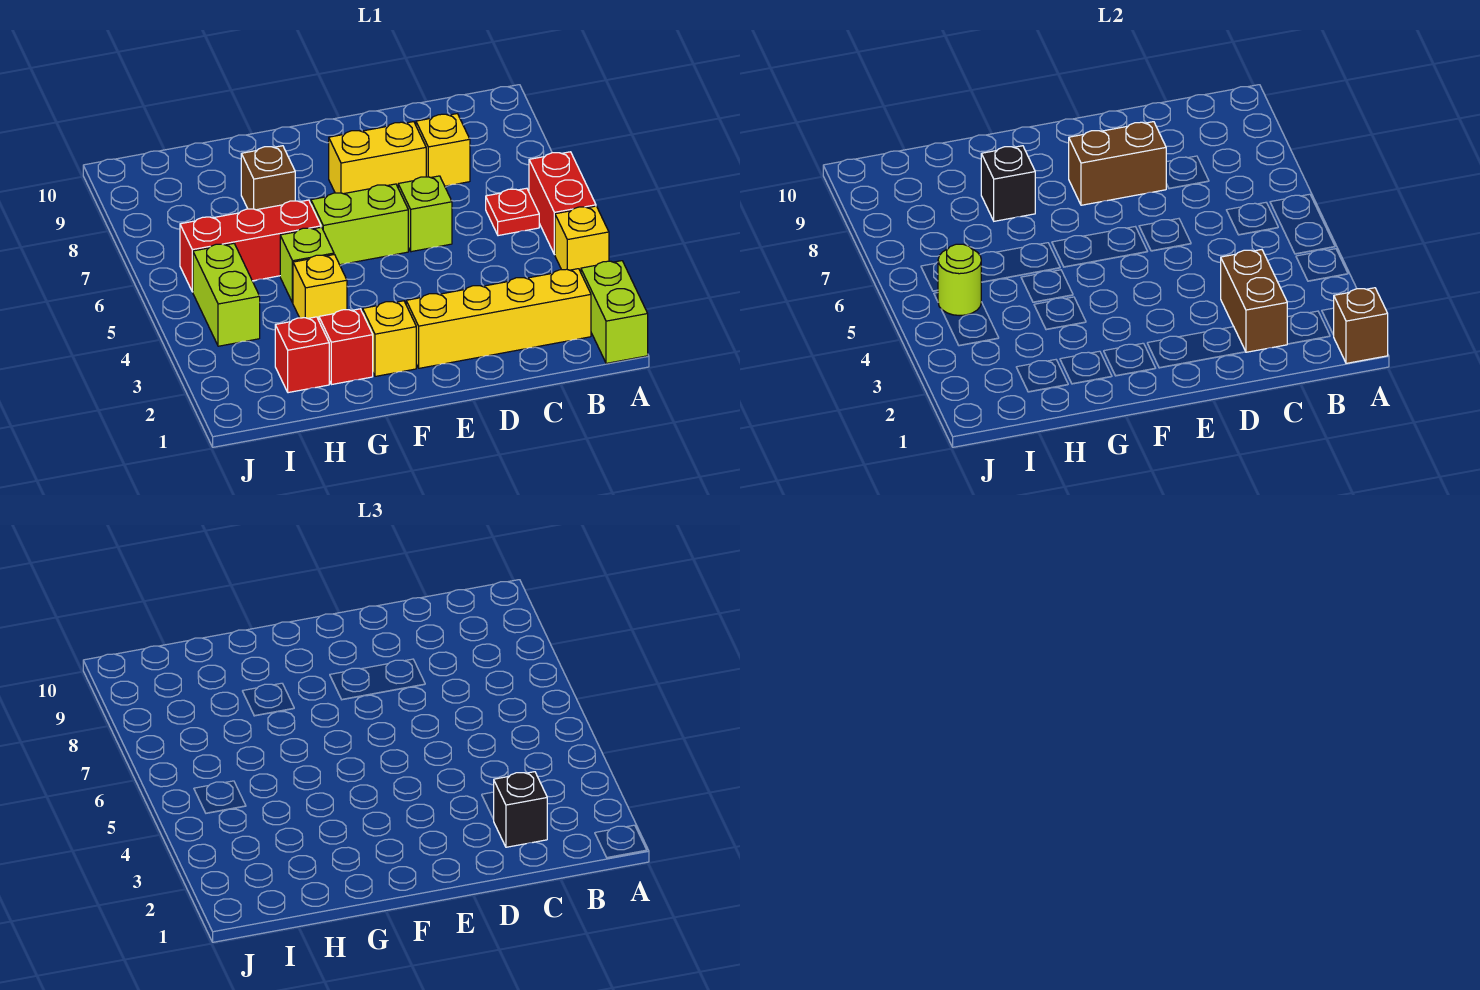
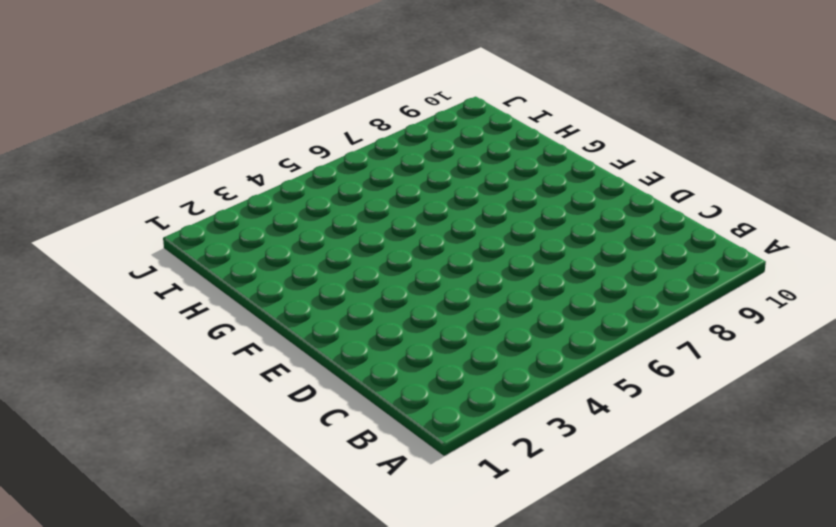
none -> lime 1x2 brick [581,261,648,363]
none -> yellow 1x1 brick [555,206,609,272]
none -> red 1x2 brick [529,152,596,255]

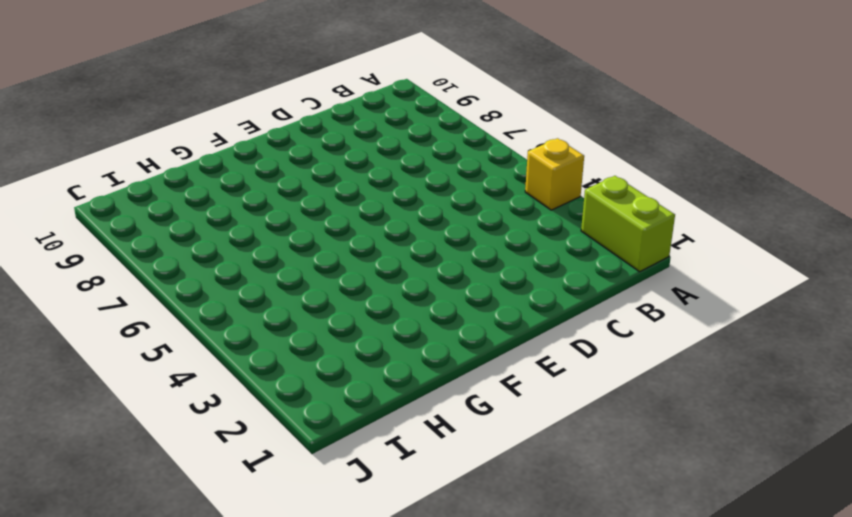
none -> red 1x2 brick [529,152,596,255]
none -> yellow 1x4 brick [406,269,591,368]
none -> red 1x1 plate [486,188,539,236]

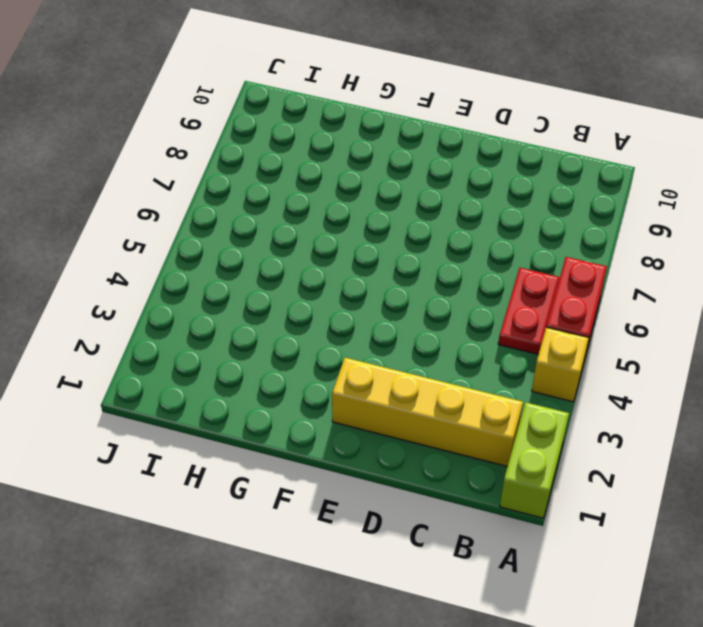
red 1x2 plate [498,268,560,354] -> red 1x1 plate [486,188,539,236]
none -> yellow 1x1 brick [416,114,470,186]
none -> lime 1x1 brick [398,176,452,252]
none -> yellow 1x2 brick [329,122,426,194]

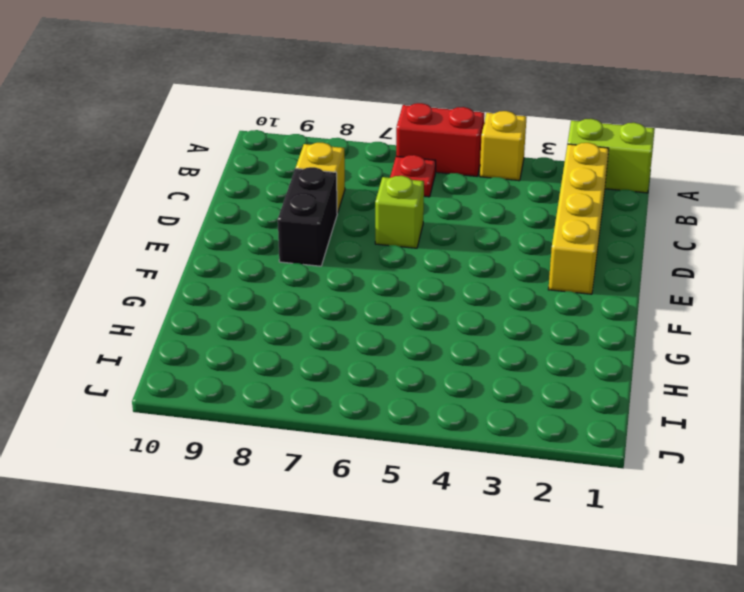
black 1x2 brick [278,167,337,266] -> yellow 1x2 brick [329,122,426,194]
none -> lime 1x2 brick [311,184,408,265]
none -> yellow 1x1 brick [363,301,416,376]
none -> red 1x1 brick [319,309,373,385]

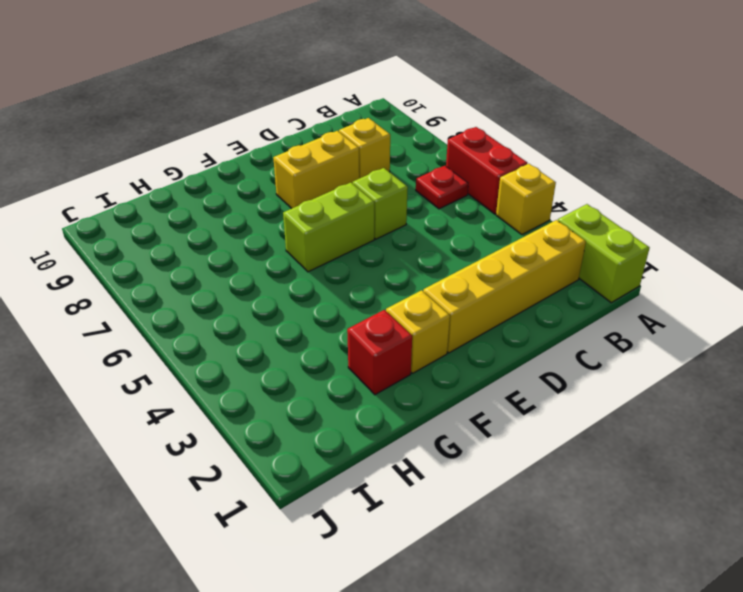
none -> yellow 1x1 brick [293,255,347,320]
none -> lime 1x1 brick [280,227,334,303]
none -> red 1x3 brick [180,200,321,292]

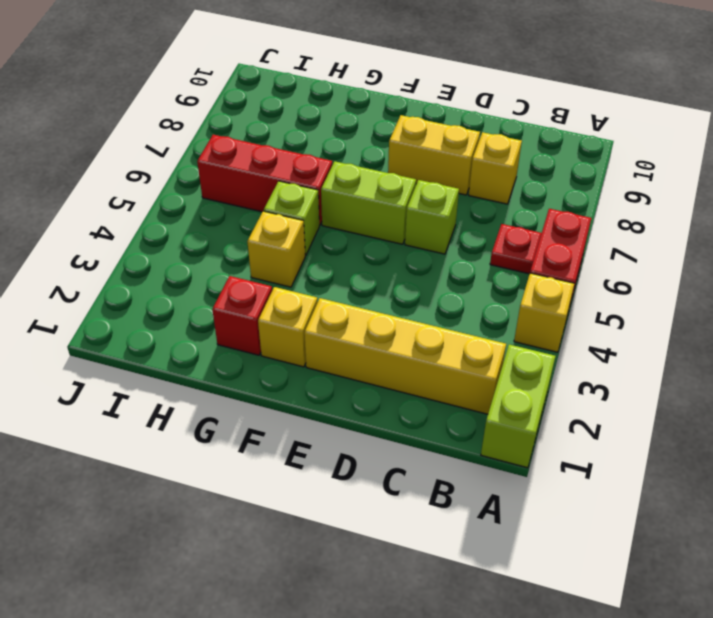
none -> brown 1x1 brick [241,146,295,210]
none -> red 1x1 brick [275,317,329,393]
none -> lime 1x2 brick [193,244,260,346]

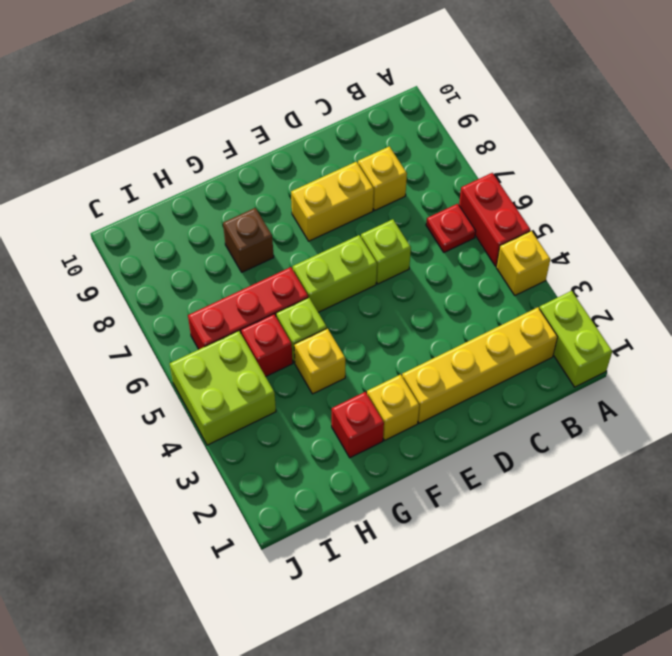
red 1x1 brick [241,314,293,377] -> red 1x1 brick moved to [275,317,329,393]
lime 2x2 brick [170,331,276,445] -> lime 1x2 brick [193,244,260,346]
none -> brown 1x1 brick [1334,288,1388,363]
none -> brown 1x2 brick [1221,250,1287,352]
none -> brown 1x2 brick [1069,122,1166,205]

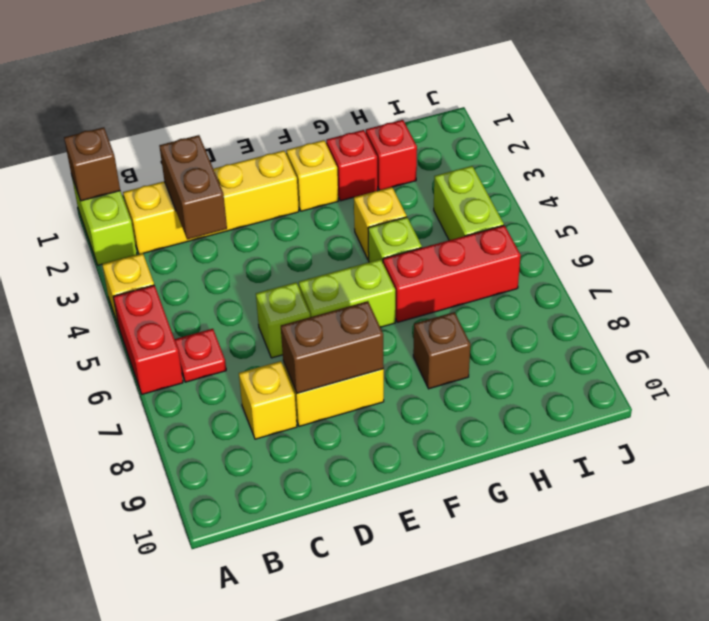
none -> black 1x1 brick [981,146,1035,221]
none -> lime 1x1 round brick [938,244,981,316]
none -> black 1x1 brick [494,772,547,847]

